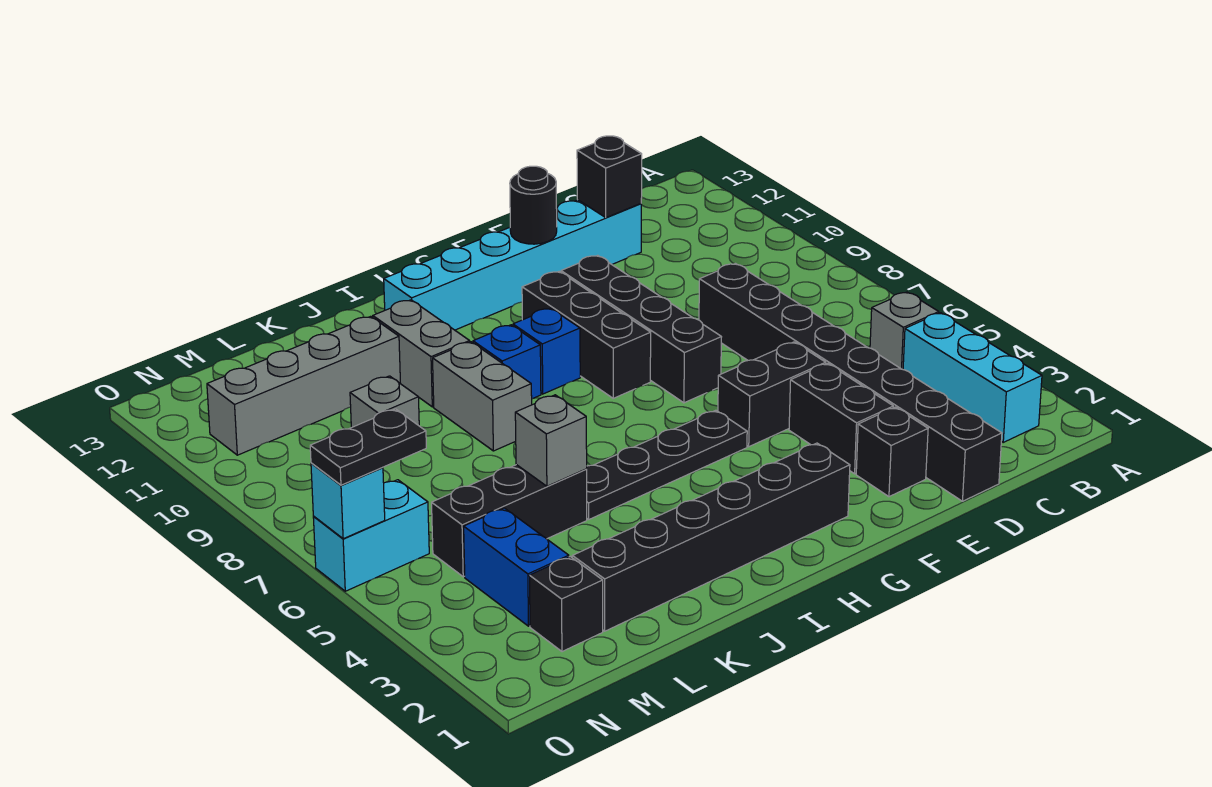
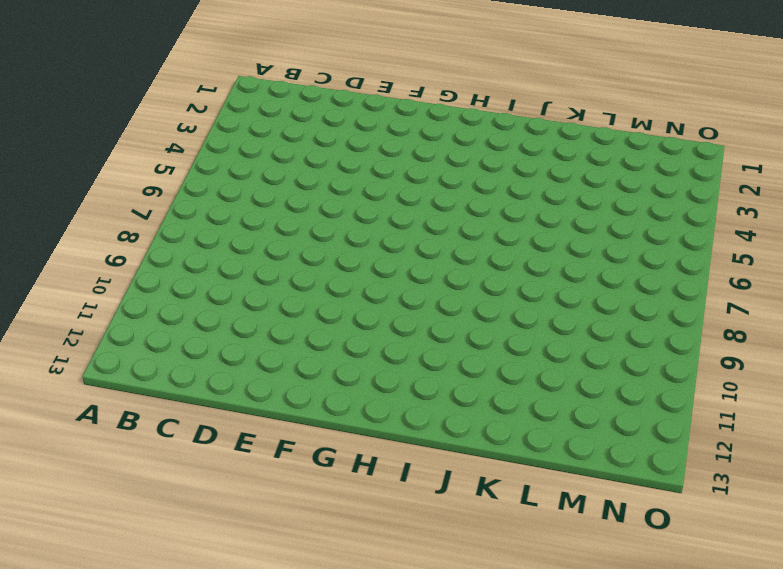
none -> cyan 1x3 brick [903,313,1042,442]
none -> grey 1x1 brick [870,292,939,369]
none -> black 1x8 brick [699,264,1002,501]

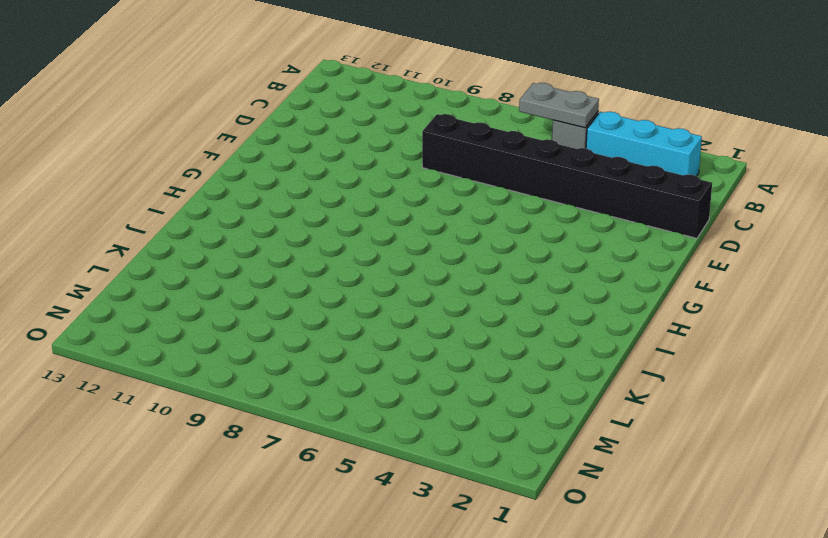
grey 1x2 plate [519,83,599,128] -> none
none -> cyan 1x6 brick [384,200,641,330]
none -> black 1x1 brick [856,407,928,497]
none -> black 1x2 brick [789,363,893,474]

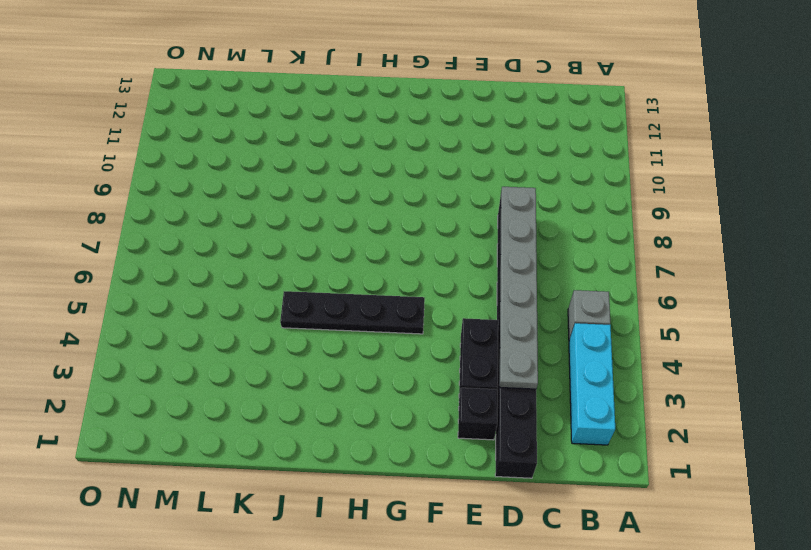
grey 1x6 plate [500,187,538,389] -> none
none -> cyan 1x6 brick [384,200,641,330]
none -> black 1x2 brick [718,342,826,447]
none -> black 1x4 brick [561,255,721,403]

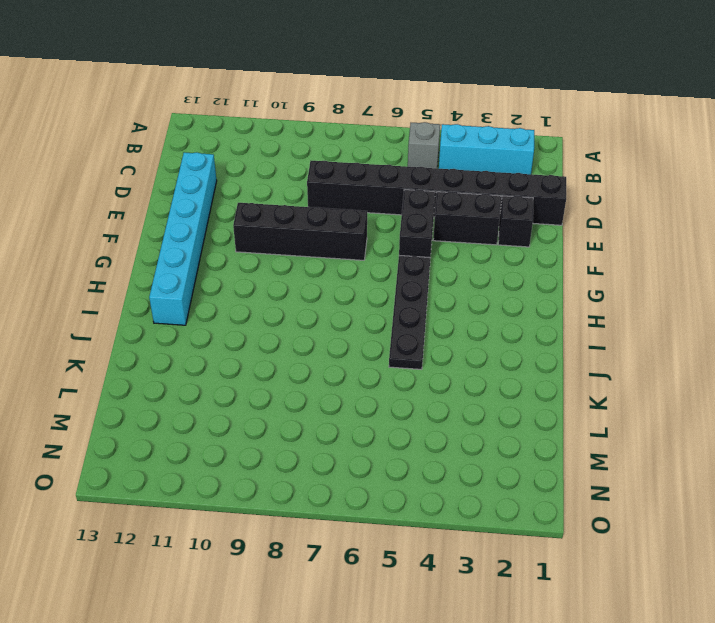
none -> black 1x6 brick [572,443,850,631]
none -> black 1x3 brick [522,272,651,398]
none -> blue 1x1 brick [513,308,580,394]

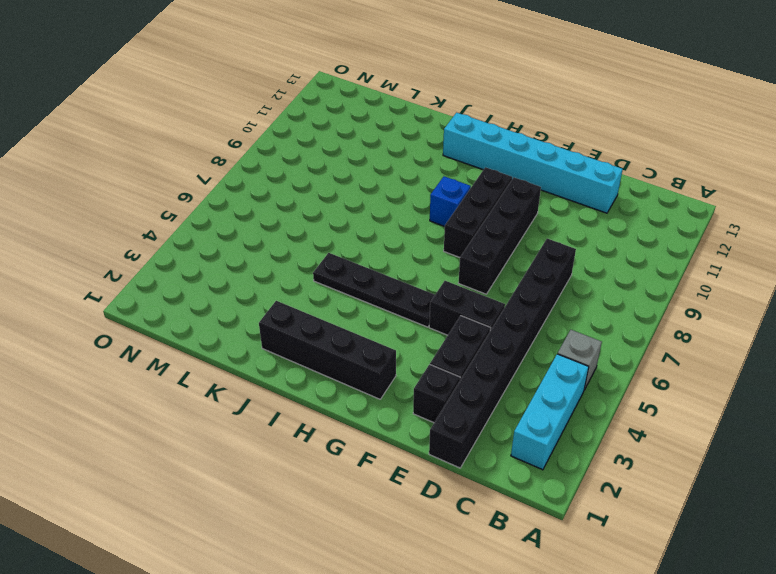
black 1x4 brick [259,301,396,399] -> black 1x6 brick [572,443,850,631]
none -> blue 1x1 brick [473,325,541,399]
none -> grey 1x2 brick [433,342,532,451]
none -> grey 1x2 brick [373,300,470,407]

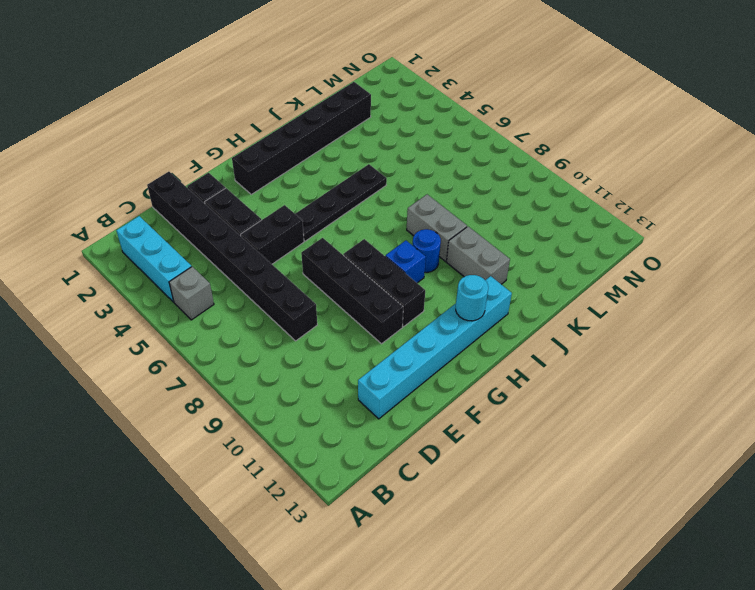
cyan 1x1 round brick [456,275,488,321] -> none
blue 1x1 round brick [412,229,441,273] -> blue 1x1 brick [473,325,541,399]
none -> black 1x3 brick [432,465,587,577]
none -> grey 1x4 brick [207,316,400,455]
none -> grey 1x1 brick [350,376,419,428]

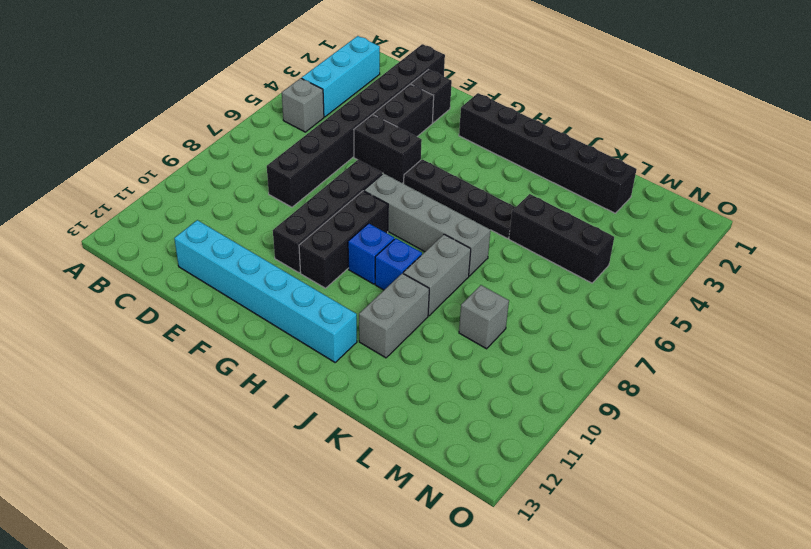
grey 1x4 brick [364,173,490,276] -> grey 1x4 brick moved to [207,316,400,455]
none -> black 1x1 brick [529,557,603,652]
none -> blue 1x2 brick [464,508,569,626]
none -> cyan 1x2 brick [313,480,429,591]

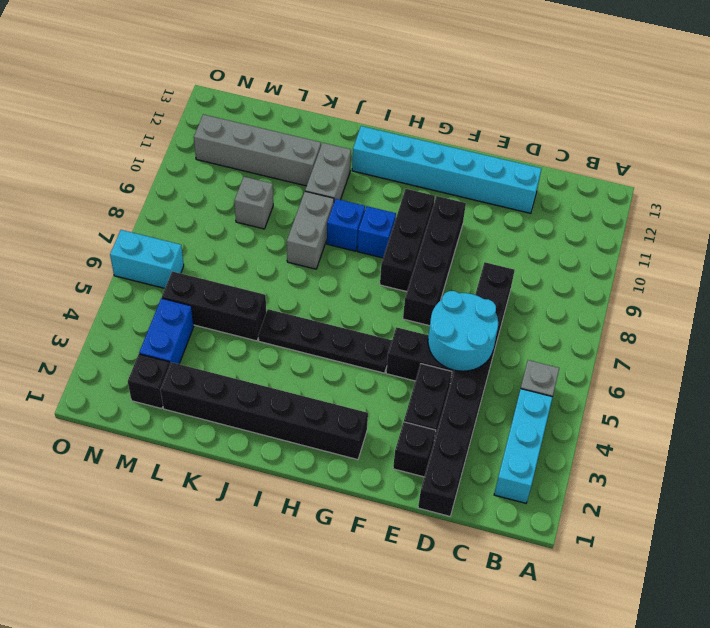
cyan 2x2 round brick [428,291,498,371] -> none
none -> black 1x1 brick [577,136,642,218]
none -> black 1x1 round brick [510,166,557,244]
none -> grey 1x1 brick [515,395,587,486]

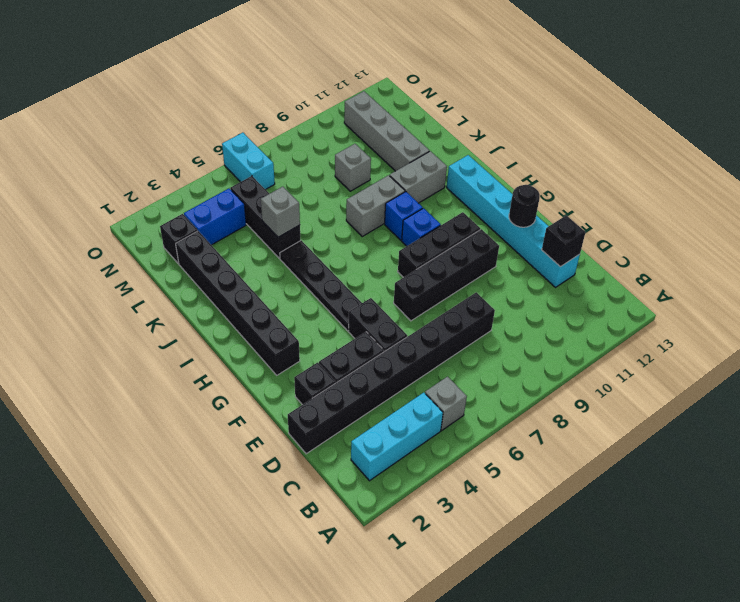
none -> cyan 1x1 brick [311,463,385,539]
none -> black 1x2 plate [310,409,426,485]

